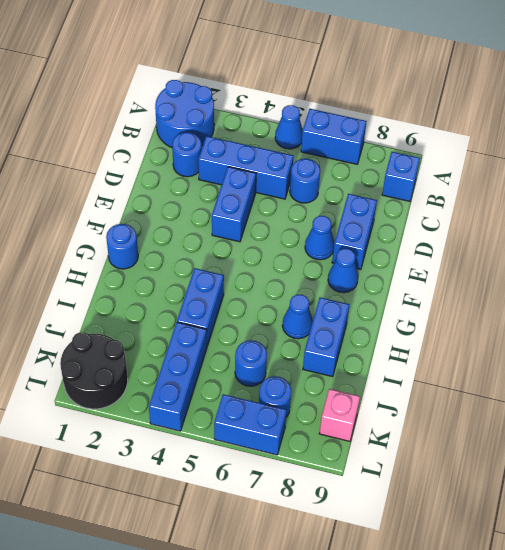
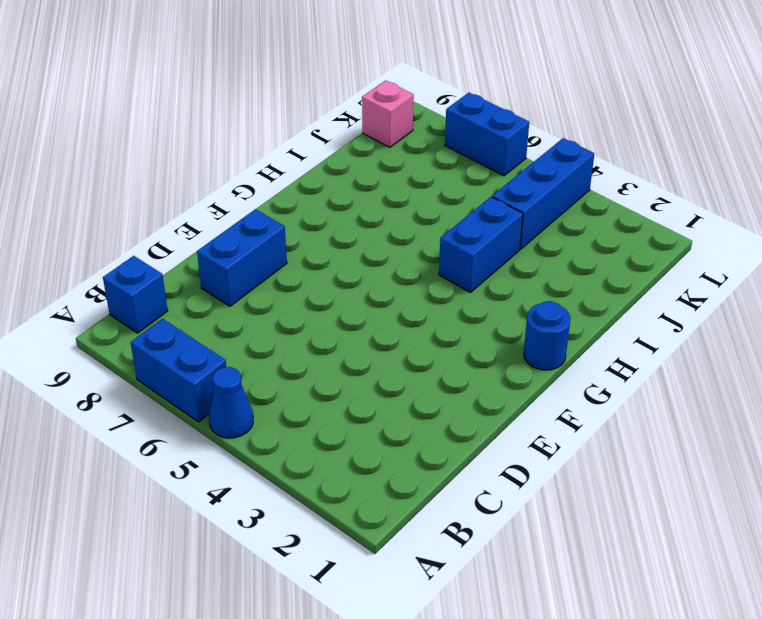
none -> blue 2x2 round brick [155,80,214,147]
none -> blue 1x1 round brick [172,132,202,177]
none -> blue 1x3 brick [198,136,294,199]

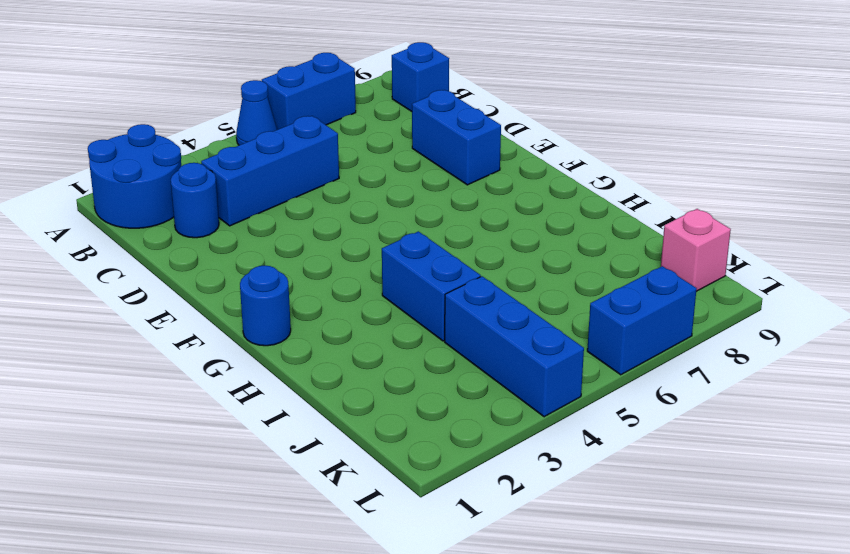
none -> blue 1x1 round brick [290,158,320,203]
none -> blue 1x2 brick [212,167,256,242]
none -> blue 1x1 cone [305,216,335,260]

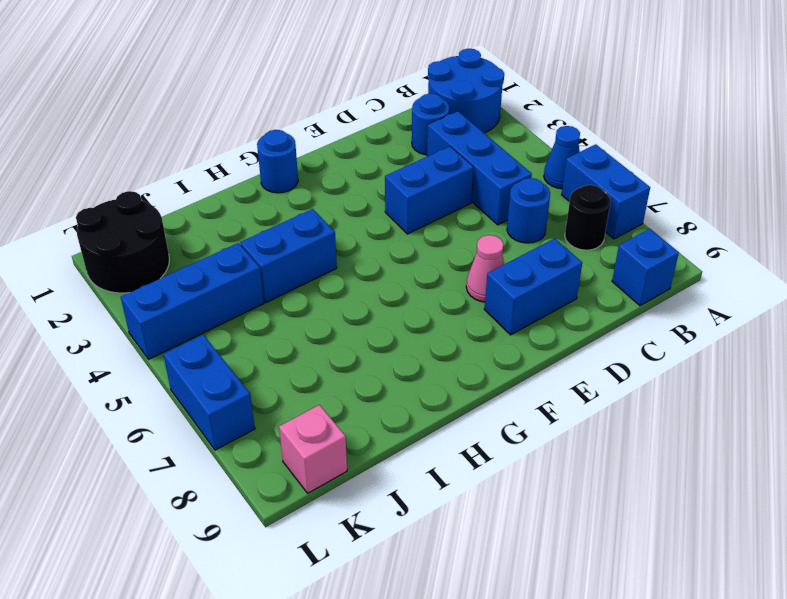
black 1x1 round brick [565,185,610,250] -> none
pink 1x1 cone [466,235,504,302] -> blue 1x1 cone [305,216,335,260]
none -> blue 1x1 cone [328,249,358,293]
none -> blue 1x1 cone [282,295,313,339]
none -> blue 1x2 brick [303,297,350,377]

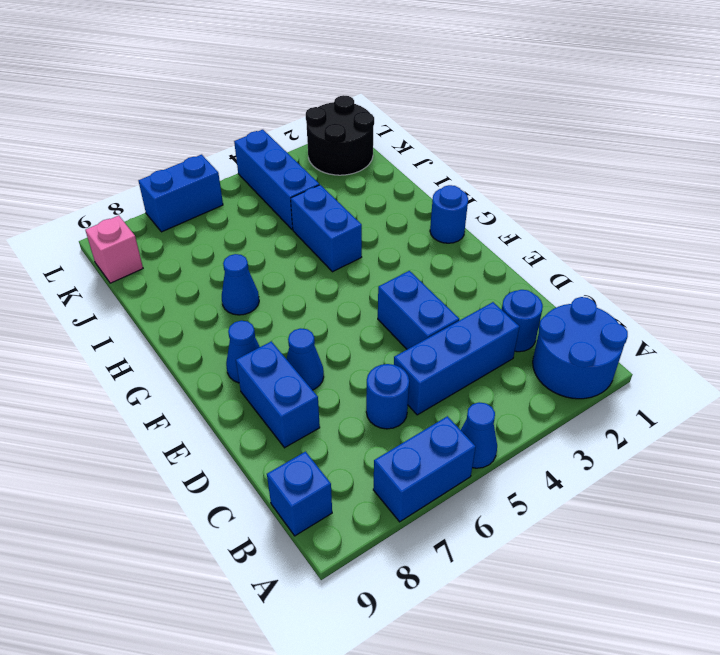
none -> blue 1x2 brick [303,297,350,377]
none -> blue 1x1 round brick [235,340,267,386]
none -> blue 1x1 round brick [259,376,291,417]

